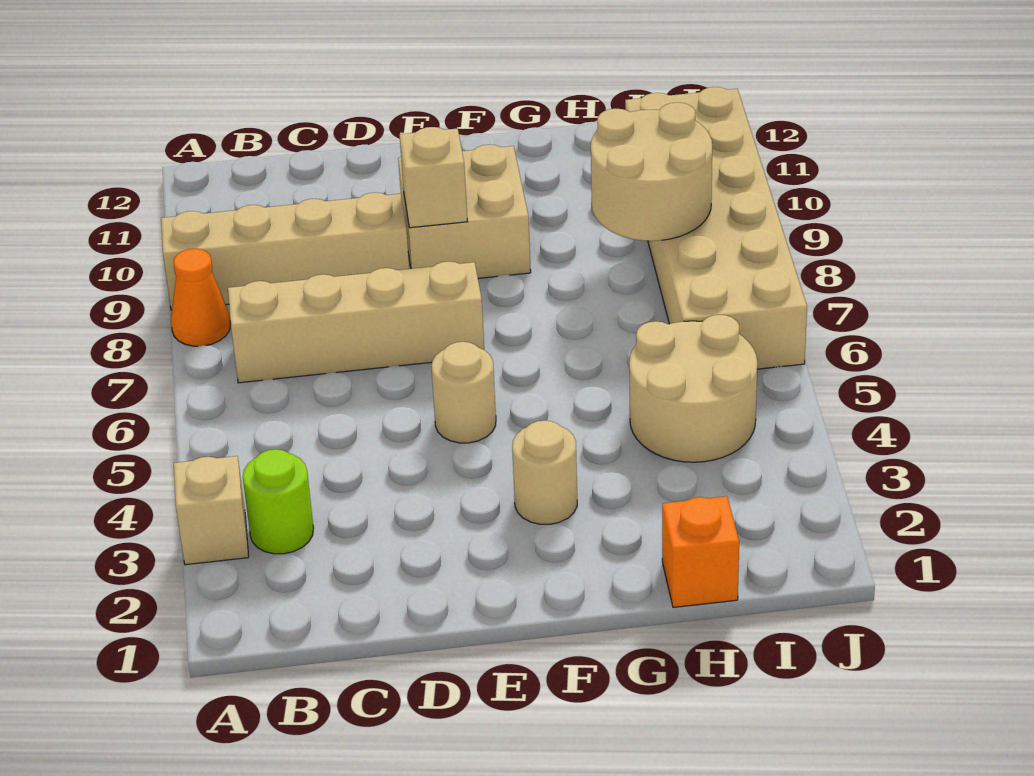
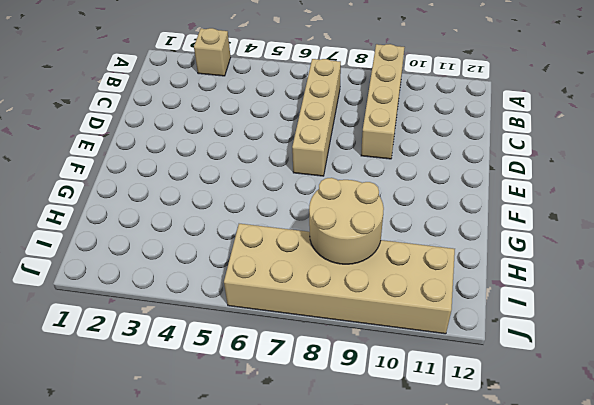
none -> orange 1x1 cone [171,249,231,346]
none -> lime 1x1 round brick [243,449,314,554]
none -> tan 1x1 round brick [431,342,496,443]

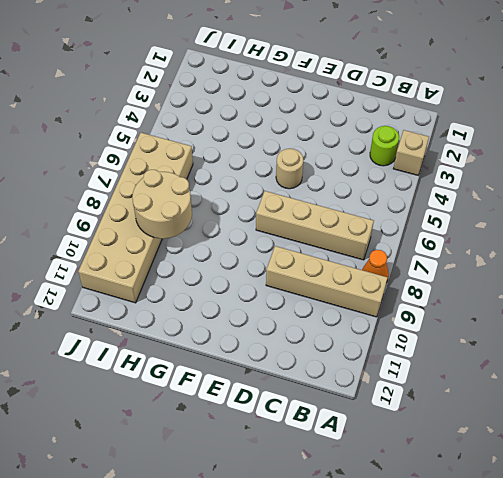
none -> tan 2x2 brick [398,145,531,278]
none -> tan 1x1 round brick [512,420,577,524]
none -> orange 1x1 brick [662,496,739,607]

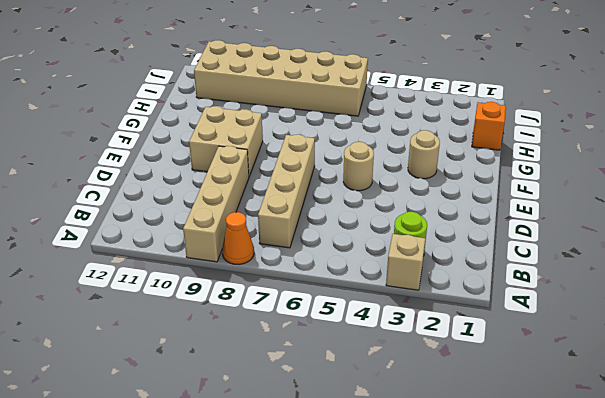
none -> tan 2x2 round brick [629,315,757,462]
none -> tan 1x1 brick [400,127,468,228]
none -> tan 2x2 round brick [591,102,712,241]

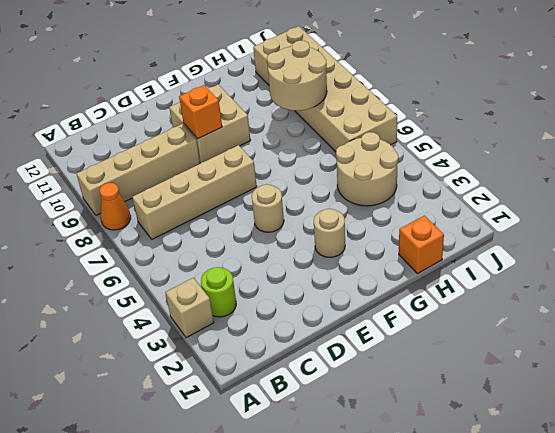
orange 1x1 brick [179,85,222,139] -> tan 1x1 brick [400,127,468,228]

